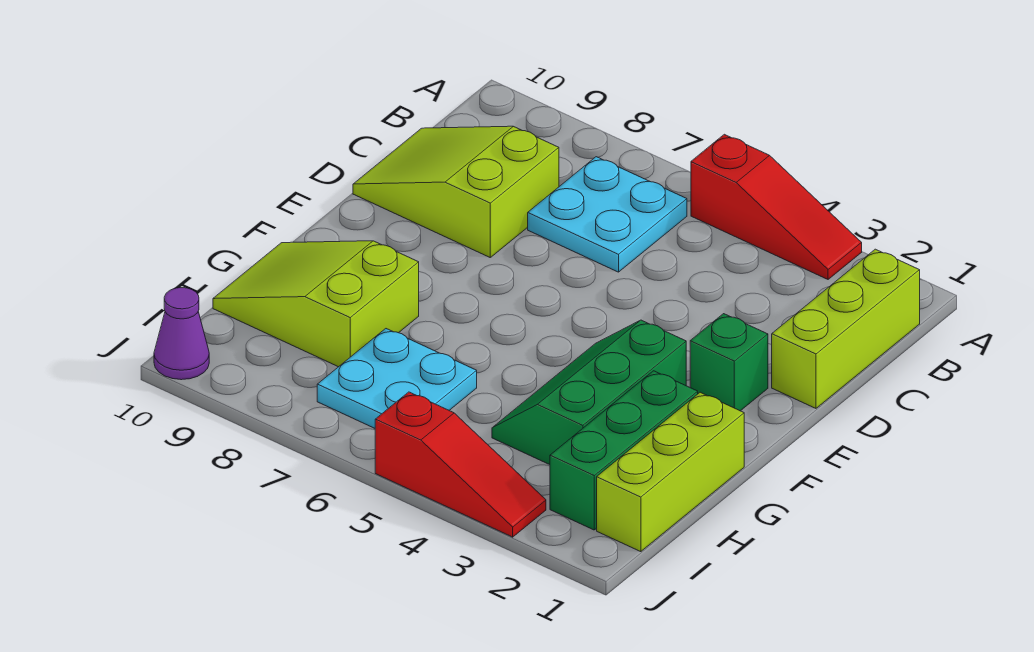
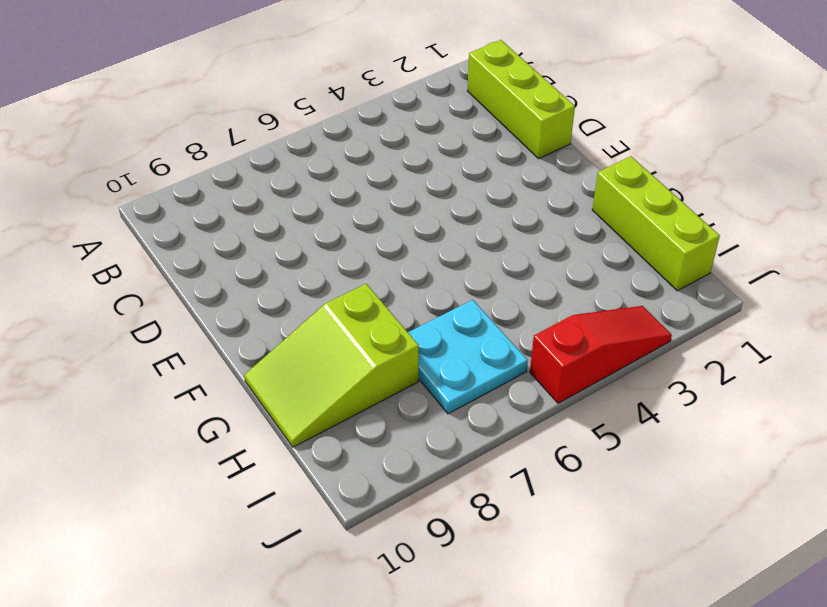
none -> red 1x3 slope [691,134,862,279]
none -> cyan 2x2 plate [528,157,687,272]
none -> lime 2x3 slope [353,126,559,257]

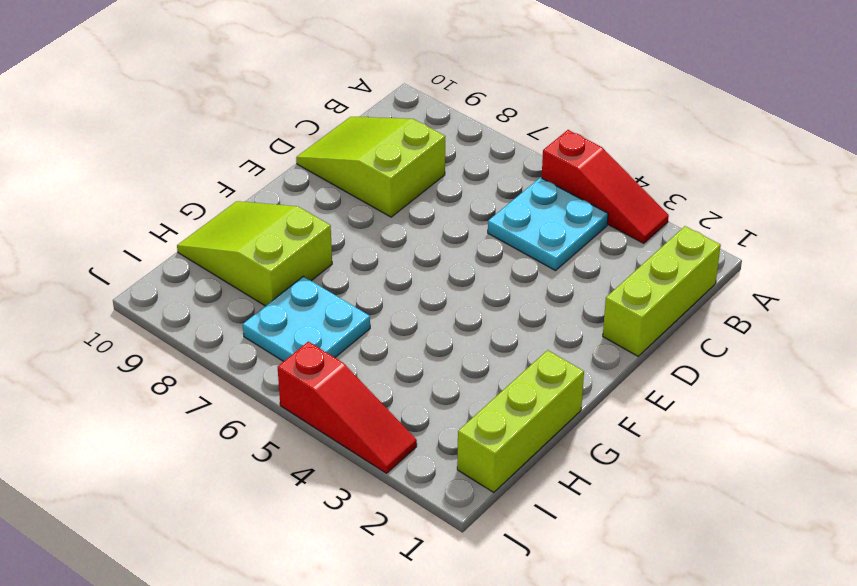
cyan 2x2 plate [488,178,608,271] -> cyan 2x2 plate moved to [528,157,687,272]
none -> green 1x1 brick [690,314,768,411]
none -> green 2x3 slope [492,320,686,465]
none -> green 1x3 brick [550,371,698,530]

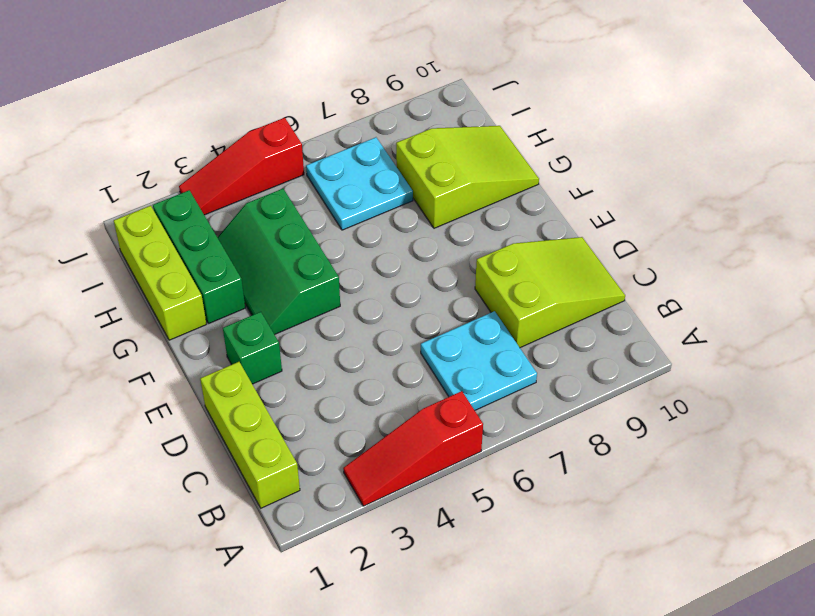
green 2x3 slope [217,189,340,334] -> green 2x3 slope turned to [492,320,686,465]
none -> purple 1x1 cone [154,288,209,380]

